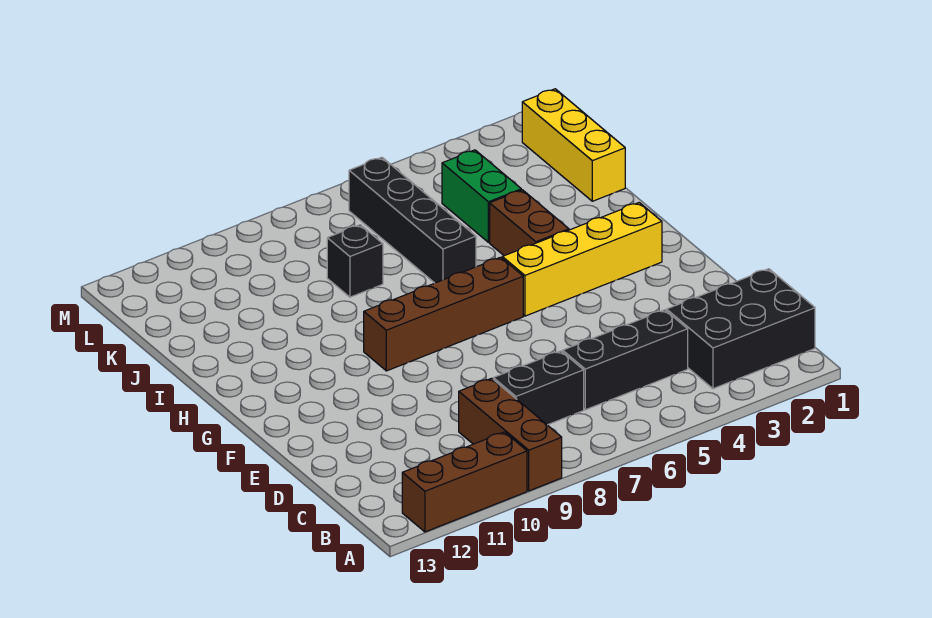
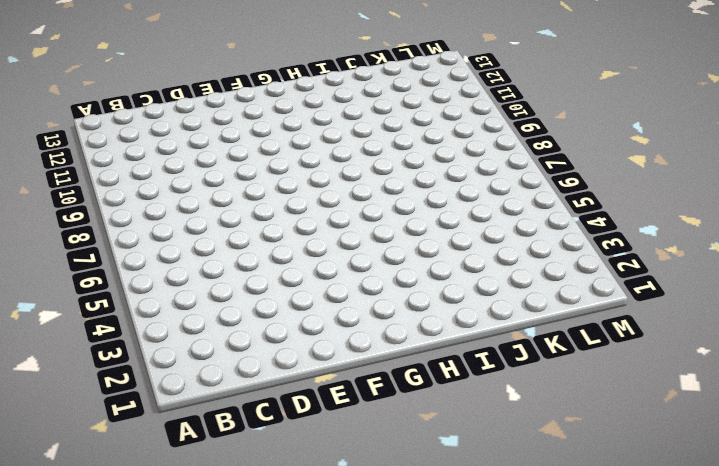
none -> brown 1x3 brick [459,378,562,491]
none -> brown 1x3 brick [402,432,527,532]
none -> black 2x3 brick [667,269,815,389]

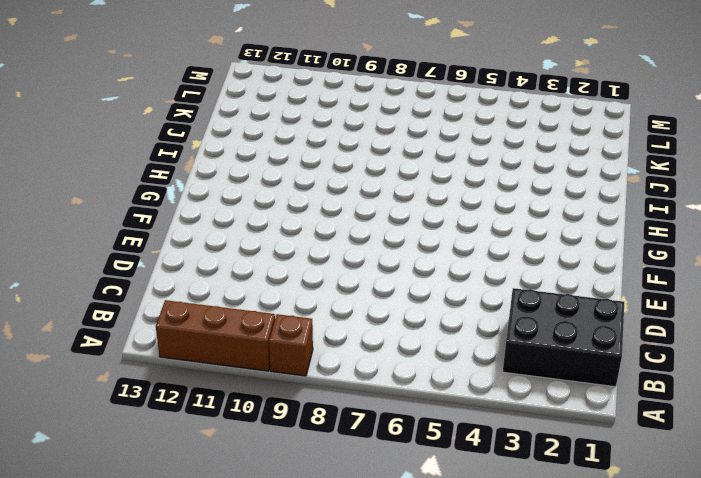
brown 1x1 brick [269,314,313,376] -> brown 1x3 brick [459,378,562,491]
none -> black 1x3 brick [563,310,688,410]
none -> black 1x2 brick [493,351,584,425]
none -> yellow 1x4 brick [502,203,662,316]

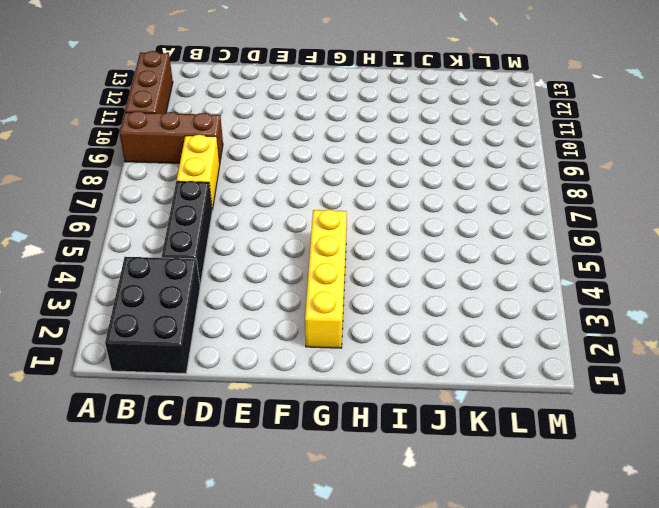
yellow 1x2 brick [177,135,220,210] -> black 1x2 brick [493,351,584,425]
none -> brown 1x4 brick [364,257,523,371]
none -> brown 1x2 brick [490,190,569,256]
none -> black 1x4 brick [349,157,476,283]

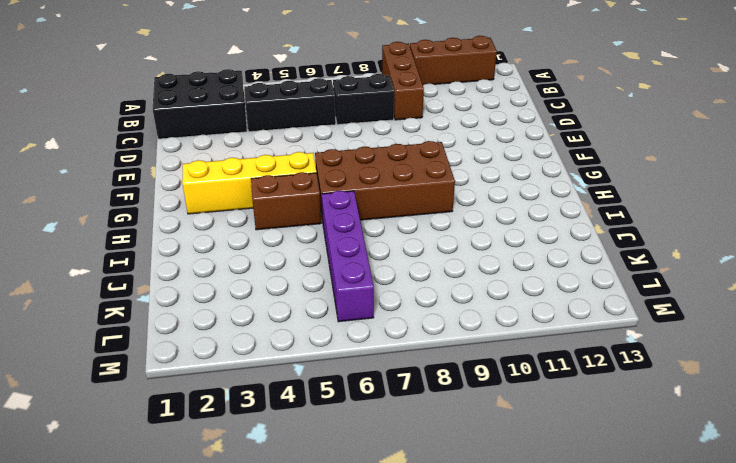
brown 2x4 brick [315,141,455,221] -> brown 1x4 brick [364,257,523,371]
brown 1x2 brick [251,172,321,230] -> brown 1x2 brick turned to [490,190,569,256]
purple 1x4 brick [322,191,374,322] -> black 1x4 brick [349,157,476,283]
none -> yellow 1x3 brick [522,89,625,201]
none -> green 1x2 brick [442,150,521,242]
none -> black 1x1 brick [327,225,383,297]

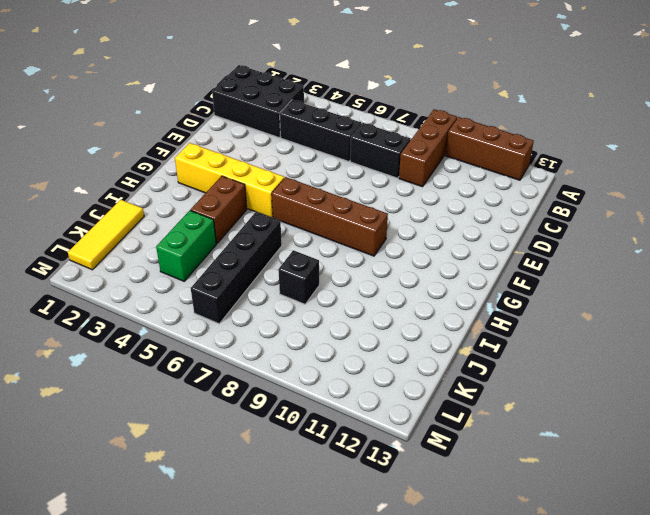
yellow 1x3 tile [68,200,144,270] -> yellow 1x3 brick [522,89,625,201]

